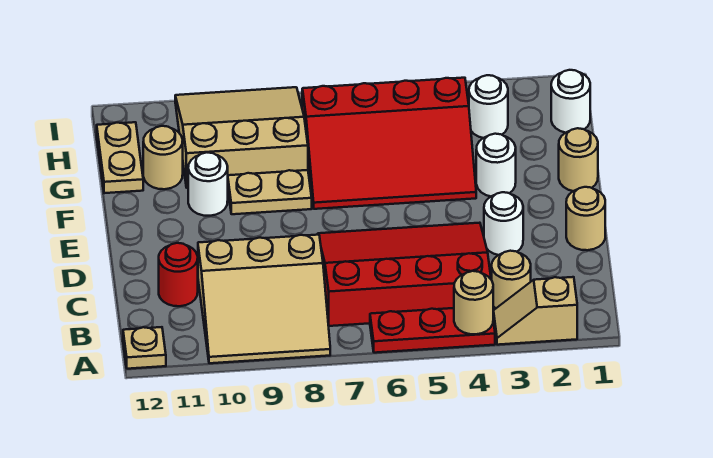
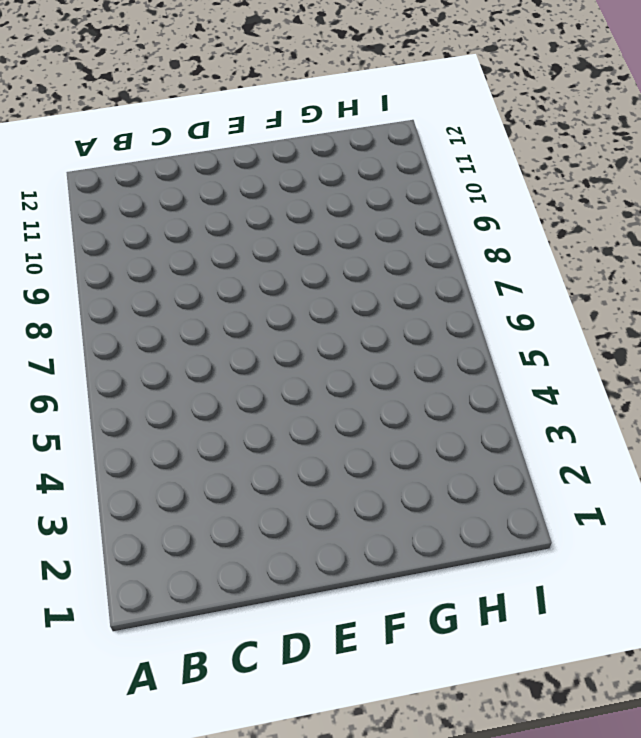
none -> tan 1x2 slope [494,277,577,345]
none -> red 1x3 plate [370,308,495,353]
none -> tan 3x3 slope [198,235,330,363]

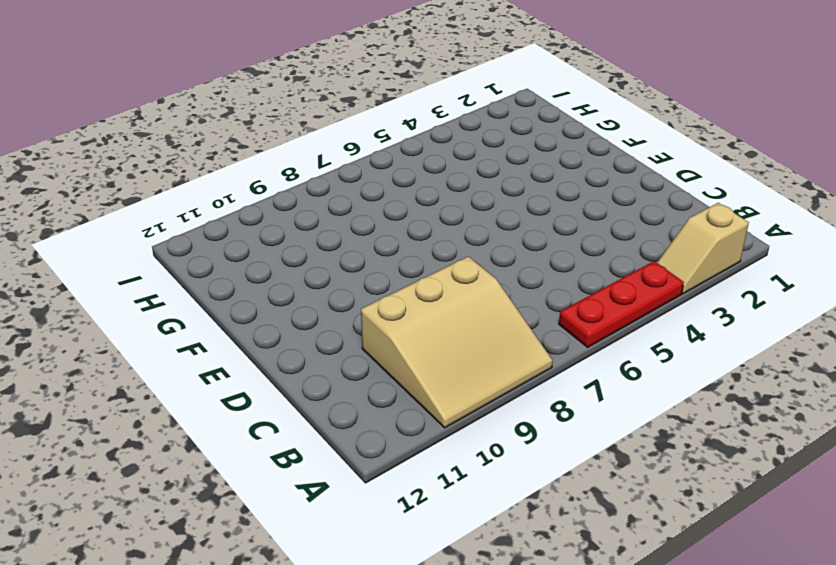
none -> tan 1x1 plate [123,327,166,369]
none -> tan 1x1 round brick [492,251,531,308]
none -> red 3x4 slope [318,223,491,326]

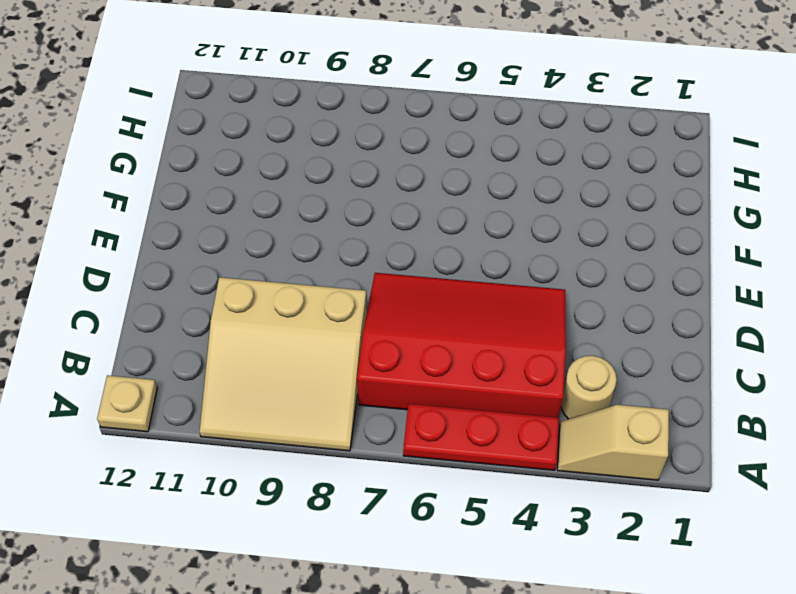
none -> red 1x1 round brick [159,243,198,306]
none -> tan 1x1 round brick [566,187,605,250]
none -> white 1x1 round brick [484,192,523,255]

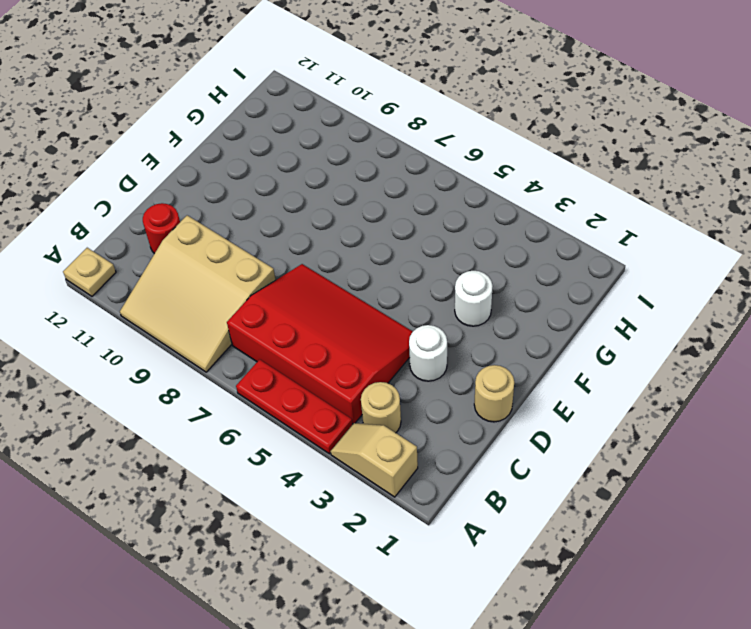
none -> tan 1x1 round brick [559,128,598,191]
none -> red 3x4 slope [302,78,476,209]
none -> tan 1x2 plate [228,170,312,214]

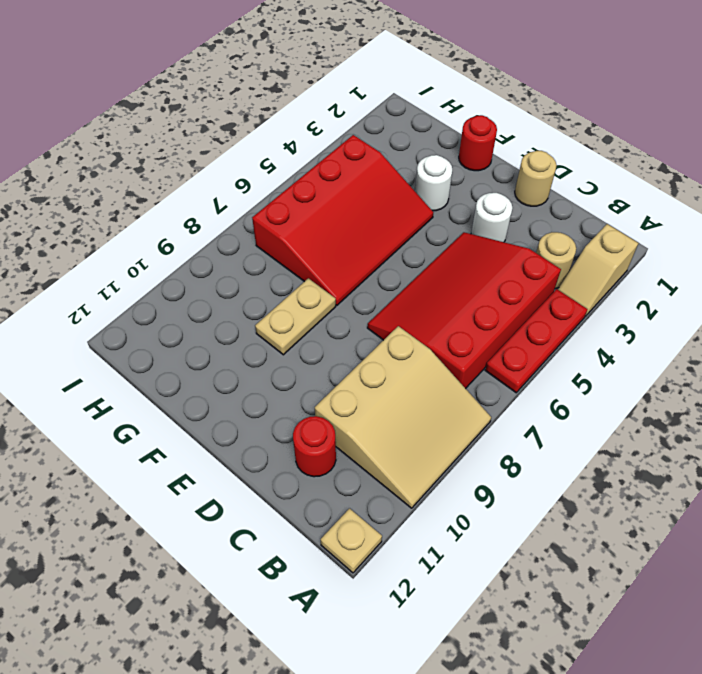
red 1x1 round brick [459,115,497,171] -> tan 1x1 round brick [559,128,598,191]
none -> white 1x1 round brick [188,153,228,216]
none -> tan 3x3 slope [175,87,308,188]
none -> tan 1x1 round brick [143,126,183,189]

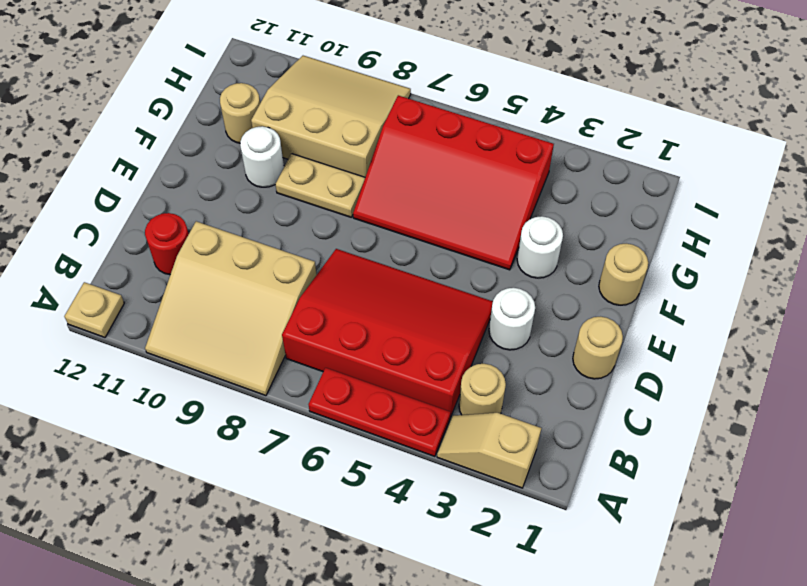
none -> tan 1x2 plate [97,122,143,193]
none -> white 1x1 round brick [551,70,590,133]
none -> white 1x1 round brick [469,75,508,138]

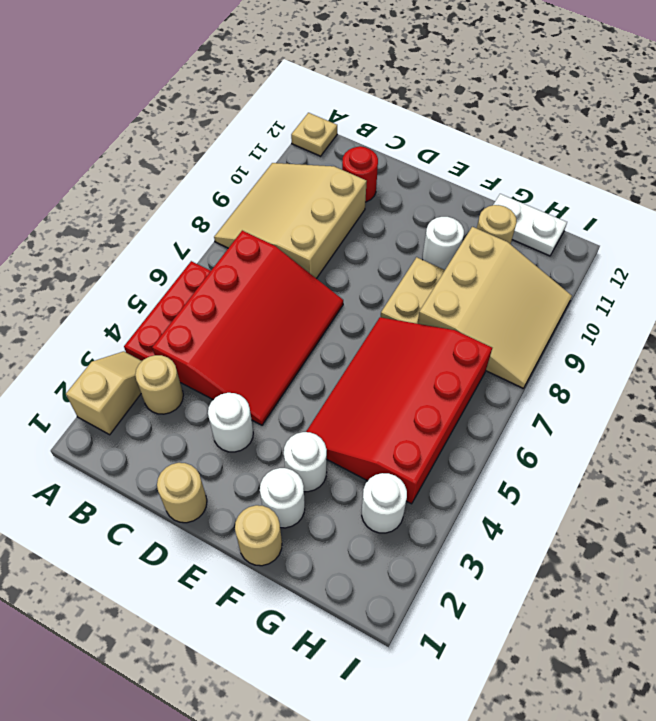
white 1x1 round brick [260,468,305,528] -> white 1x1 round brick moved to [551,70,590,133]
white 1x2 plate [493,194,567,256] -> tan 1x2 plate [97,122,143,193]
none -> tan 1x1 round brick [454,271,493,334]

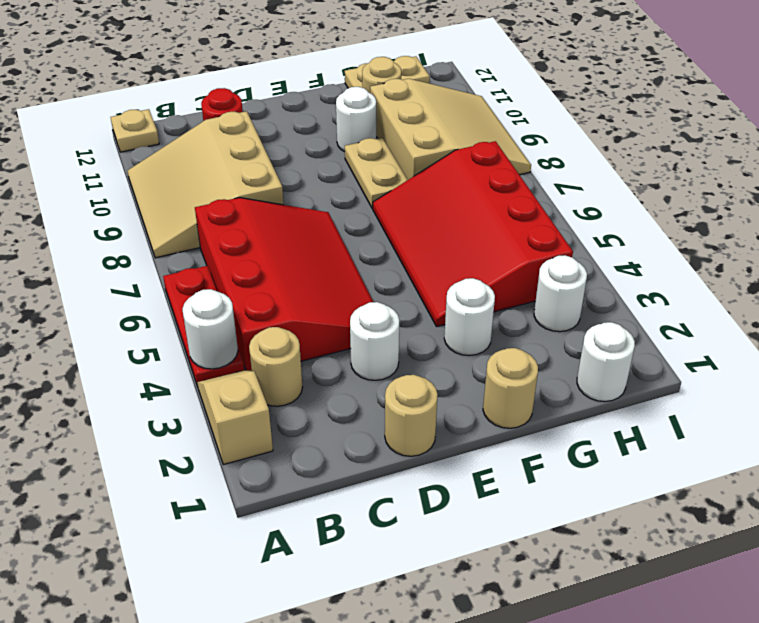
white 1x1 round brick [183,289,238,369] -> tan 1x1 round brick [454,271,493,334]

